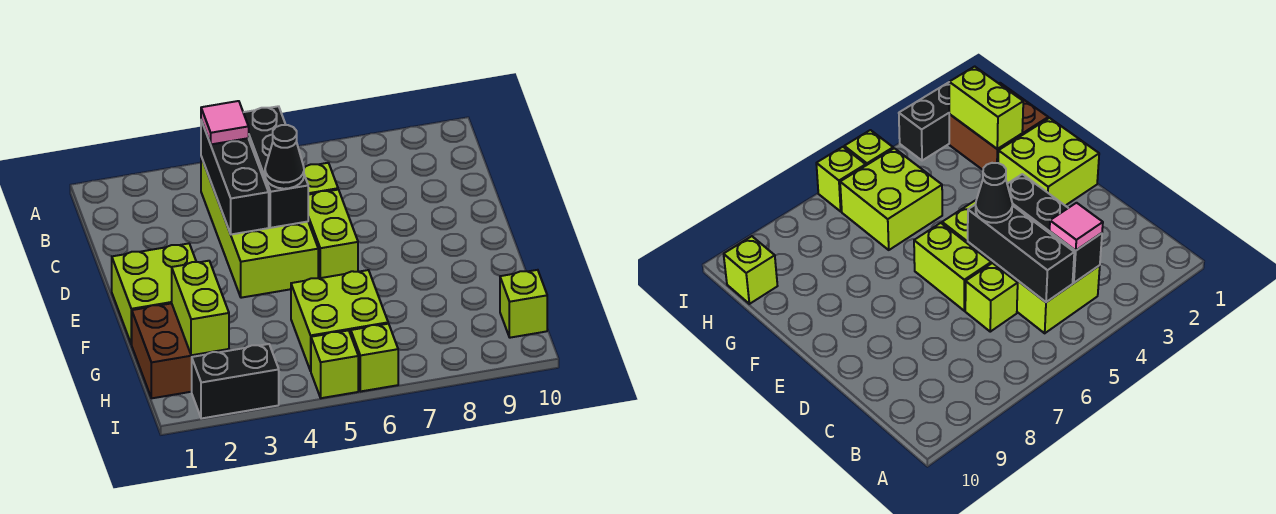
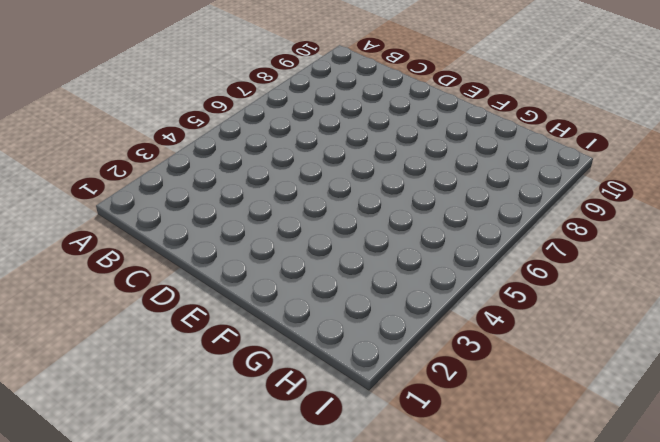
none -> lime 2x4 brick [201,157,318,298]
none -> lime 1x1 brick [304,163,338,195]
none -> lime 1x2 brick [308,190,358,278]

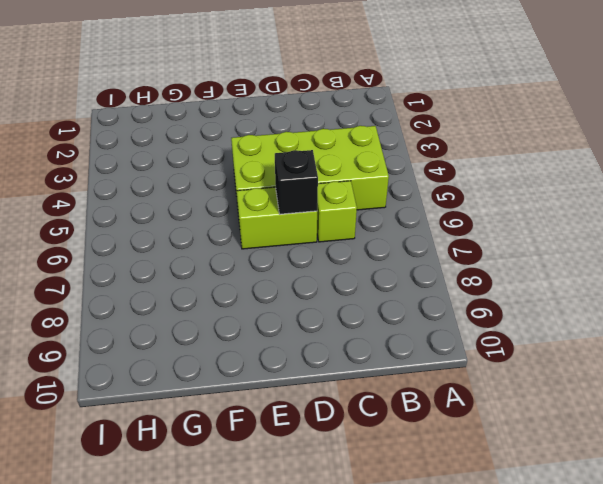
black 1x1 brick [275,150,318,214] -> none
none -> lime 2x2 brick [112,243,196,345]
none -> brown 2x2 brick [132,303,229,398]
none -> lime 2x2 brick [291,270,388,371]

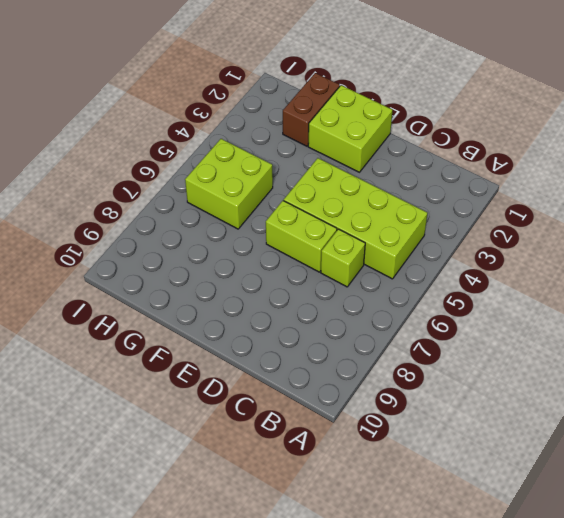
brown 1x2 brick [283,73,340,146] -> brown 2x2 brick [132,303,229,398]
none -> lime 1x1 brick [500,270,547,338]
none -> black 1x2 brick [192,344,279,419]
none -> lime 1x1 brick [311,330,358,398]

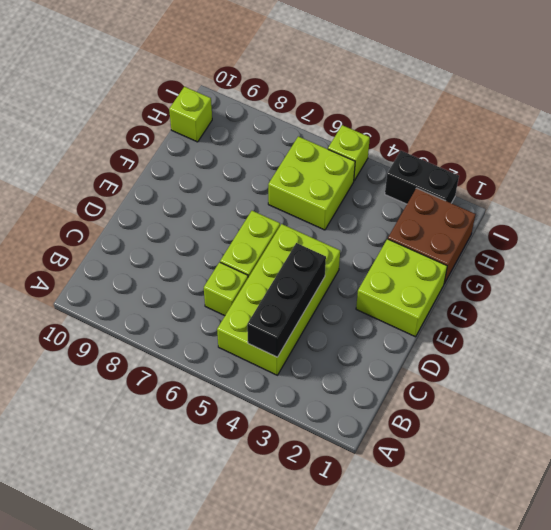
none -> lime 1x1 brick [351,324,398,391]
none -> black 1x3 brick [243,106,308,228]
none -> lime 1x2 brick [172,261,229,355]

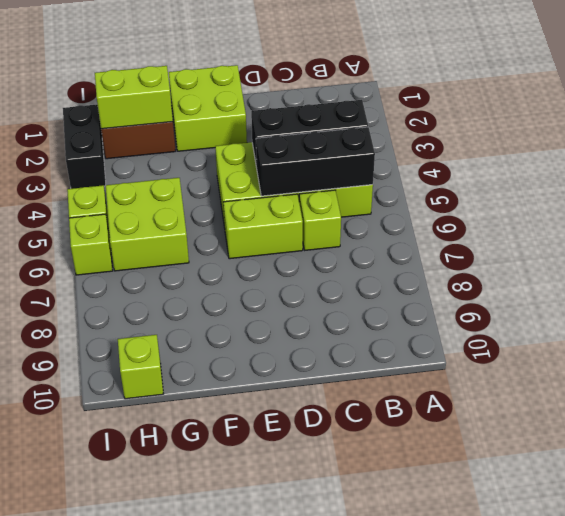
none -> pink 1x1 tile [201,101,249,144]
none -> black 1x1 cone [265,125,304,189]

